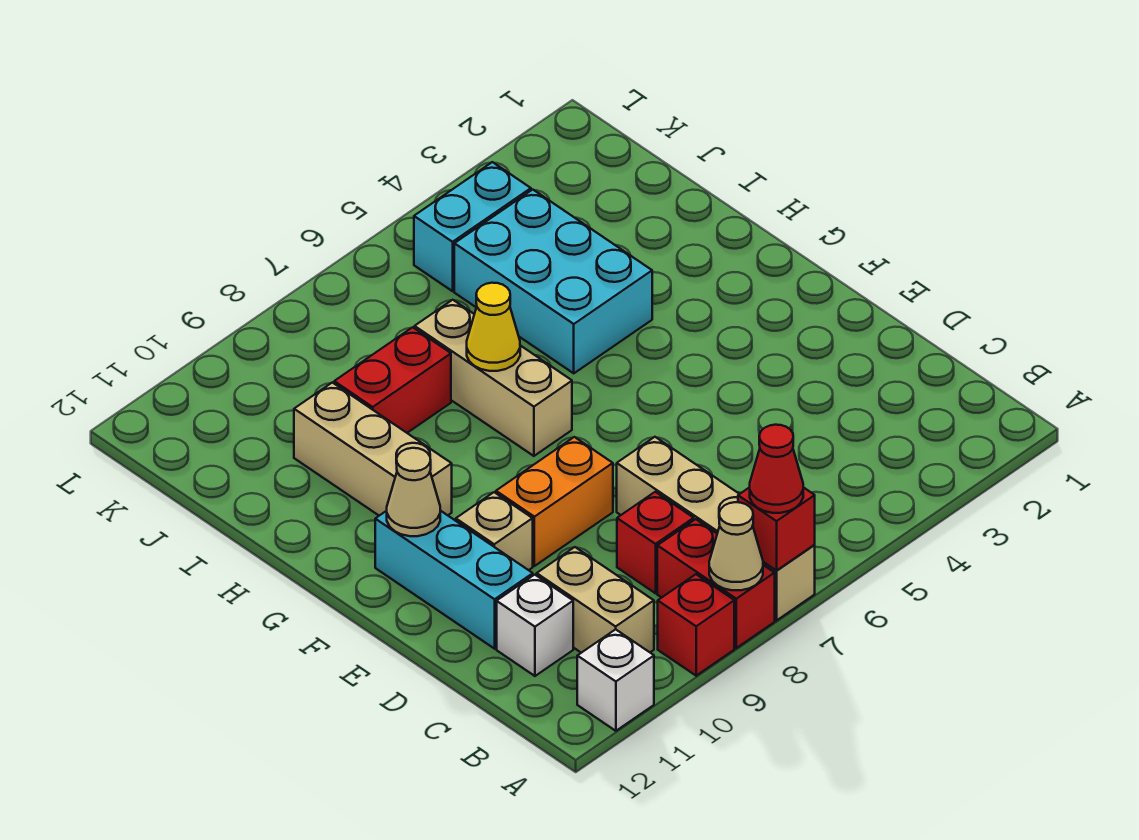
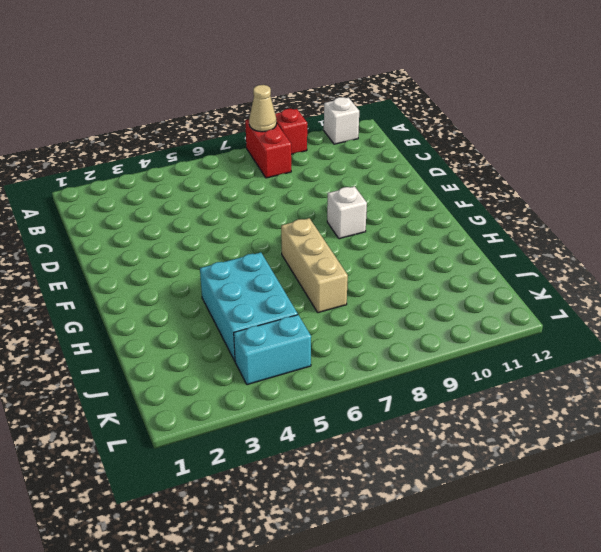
white 1x1 brick [327,186,367,239] -> white 1x1 brick moved to [497,575,573,676]
none -> tan 1x4 brick [617,437,815,620]
none -> tan 1x2 brick [536,547,654,653]
none -> red 1x1 brick [617,492,694,593]

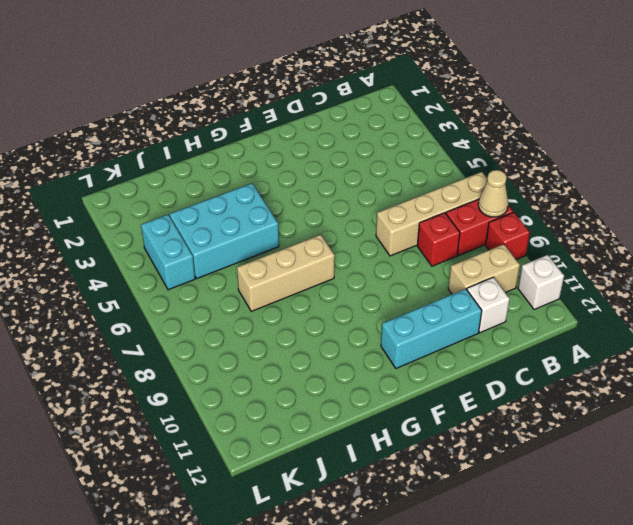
none -> orange 1x2 brick [496,437,613,566]
none -> tan 1x1 brick [456,492,533,570]
none -> tan 1x3 brick [294,383,452,516]

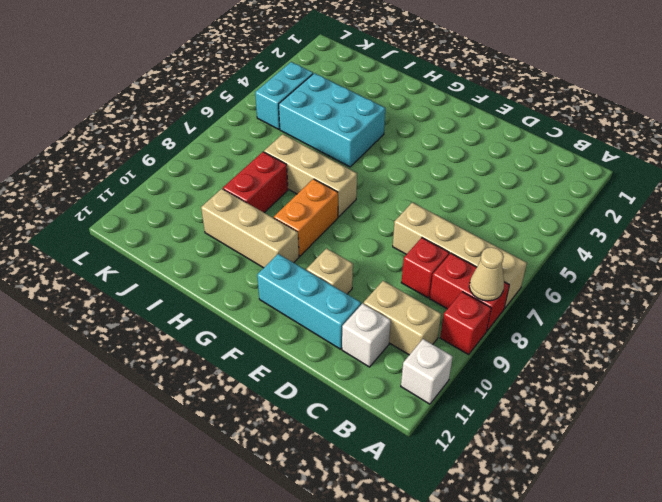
orange 1x2 brick [274,179,338,256] -> orange 1x2 brick moved to [496,437,613,566]
none -> red 1x1 brick [738,487,815,571]
none -> tan 1x1 cone [387,448,440,536]
none -> yellow 1x1 cone [467,283,520,371]

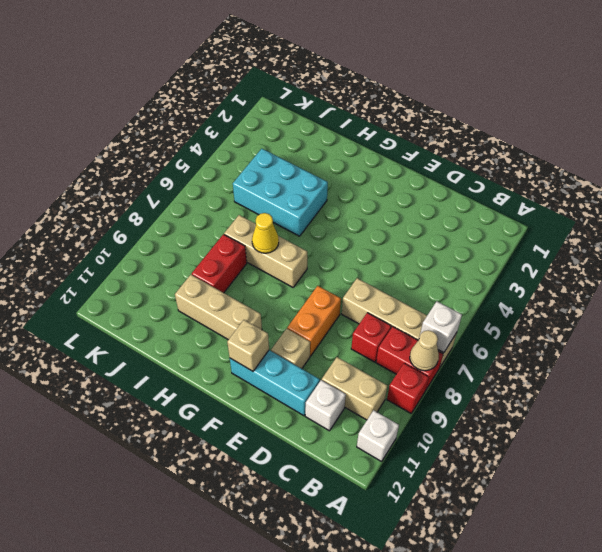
white 1x1 brick [420,302,462,353] -> red 1x1 brick [738,487,815,571]
tan 1x1 brick [227,320,269,371] -> tan 1x1 cone [387,448,440,536]
none -> cyan 1x2 brick [414,162,531,291]
none -> red 1x1 cone [750,425,803,513]

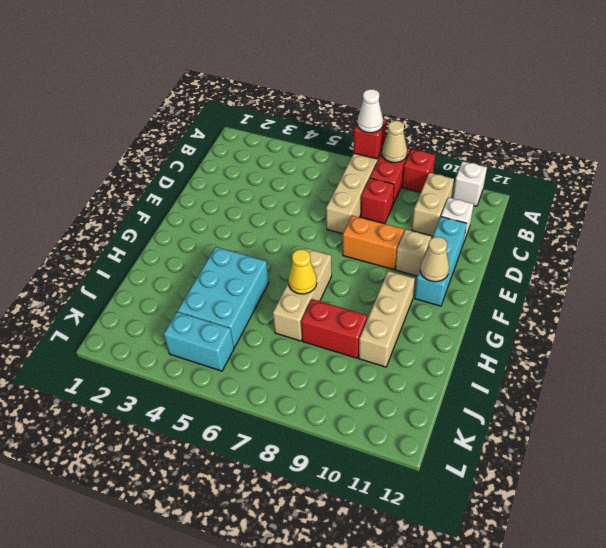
white 1x1 cone [357,89,383,133] -> red 1x1 cone [750,425,803,513]

